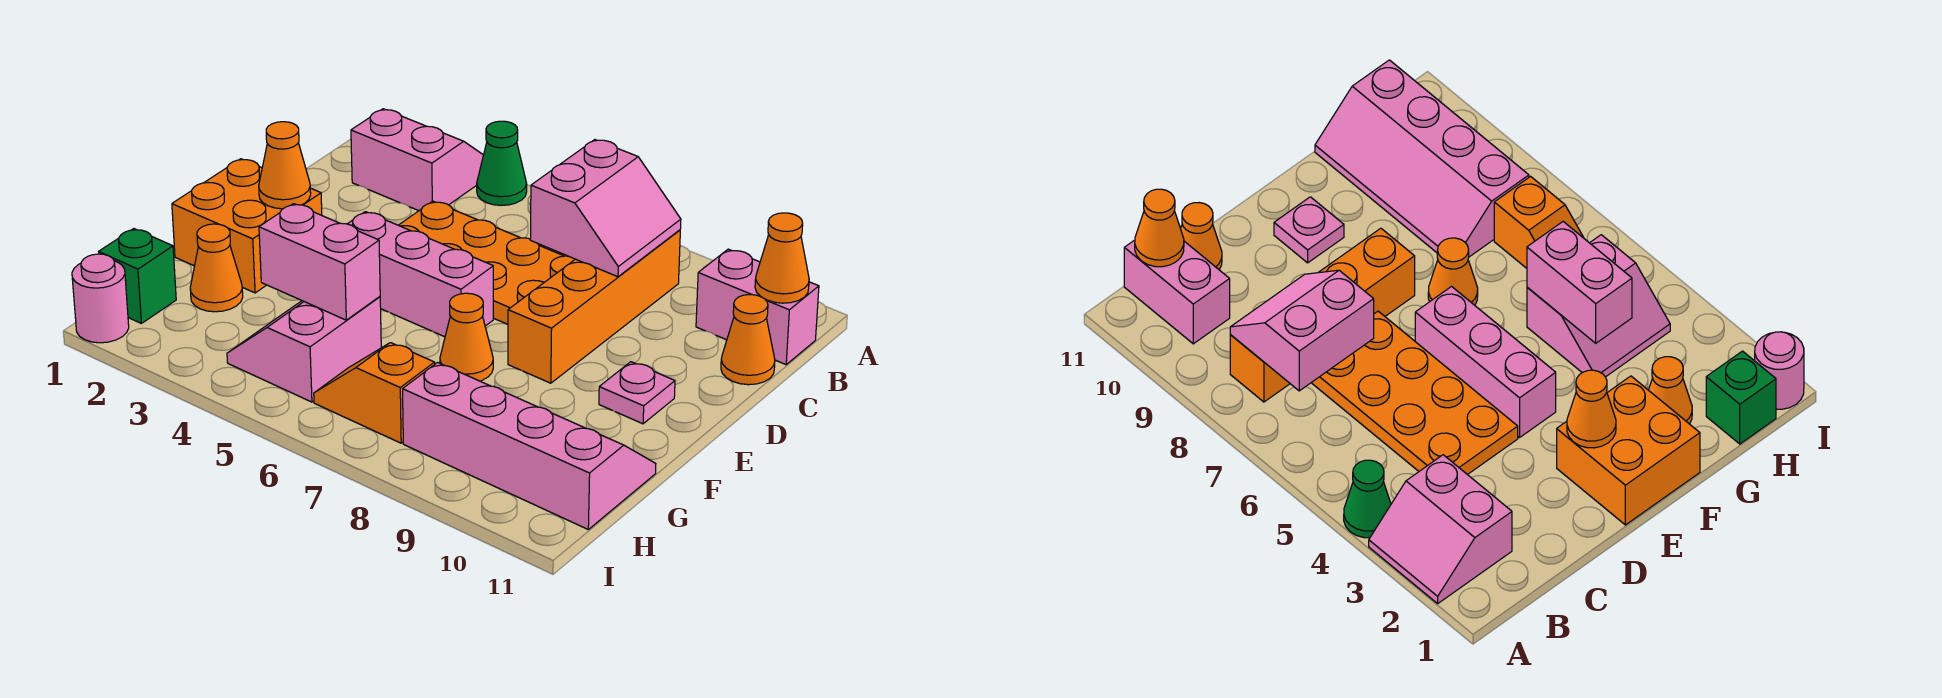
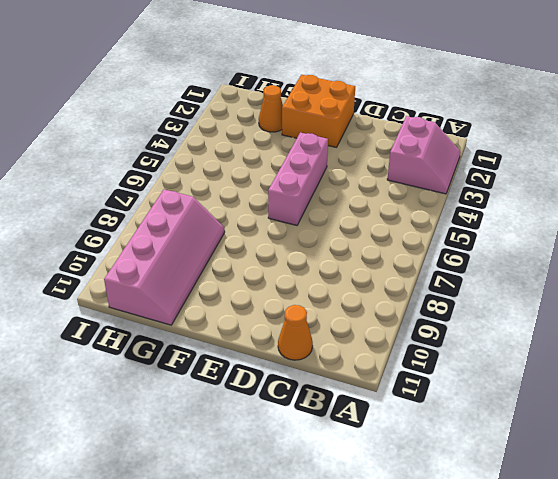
none -> green 1x1 cone [477,121,527,205]
none -> orange 1x4 brick [508,230,680,383]
none -> pink 1x2 brick [696,249,819,365]

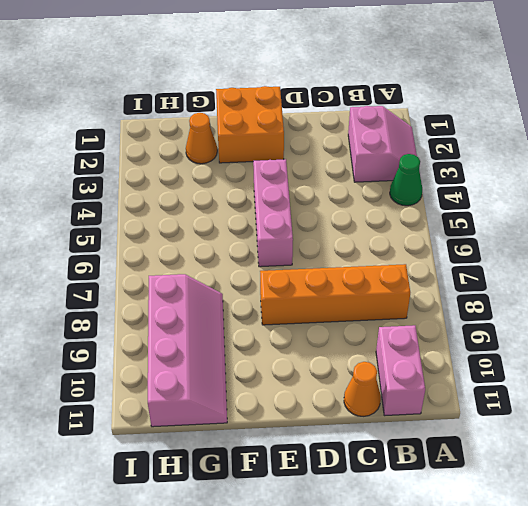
none -> orange 2x4 plate [399,201,575,325]
none -> pink 1x1 plate [599,362,675,424]
none -> orange 1x1 cone [440,293,493,381]

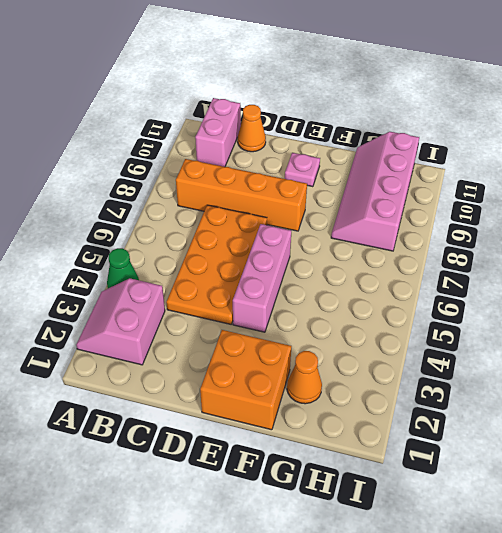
none -> orange 1x1 cone [440,293,493,381]
none -> pink 2x2 slope [227,297,381,402]
none -> green 1x1 brick [99,229,176,324]

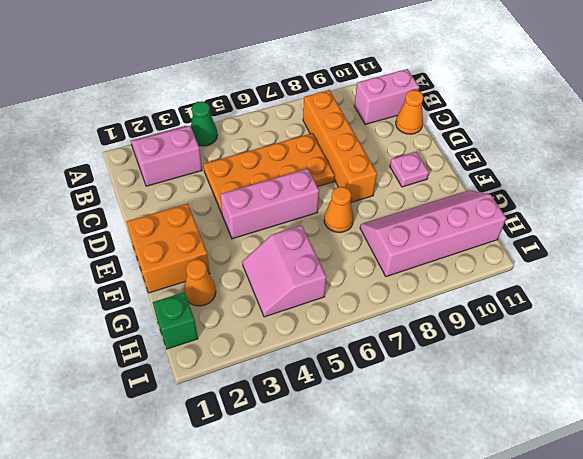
none -> orange 1x2 slope [314,343,435,443]
none -> pink 1x1 round brick [72,254,129,343]
none -> pink 2x2 slope [530,140,681,277]

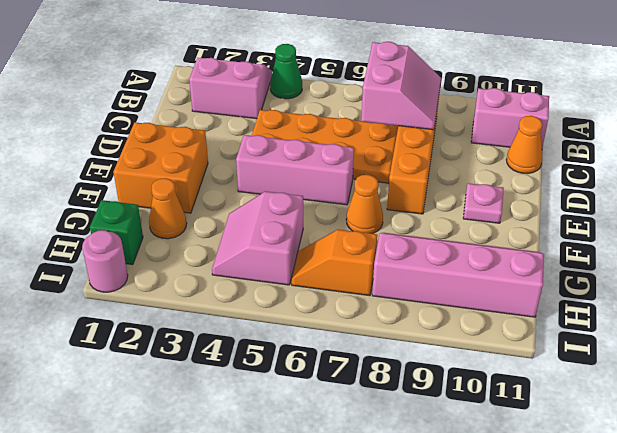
none -> orange 1x1 cone [755,213,809,303]
none -> orange 1x1 cone [259,122,311,209]
none -> pink 1x2 brick [259,204,380,320]

